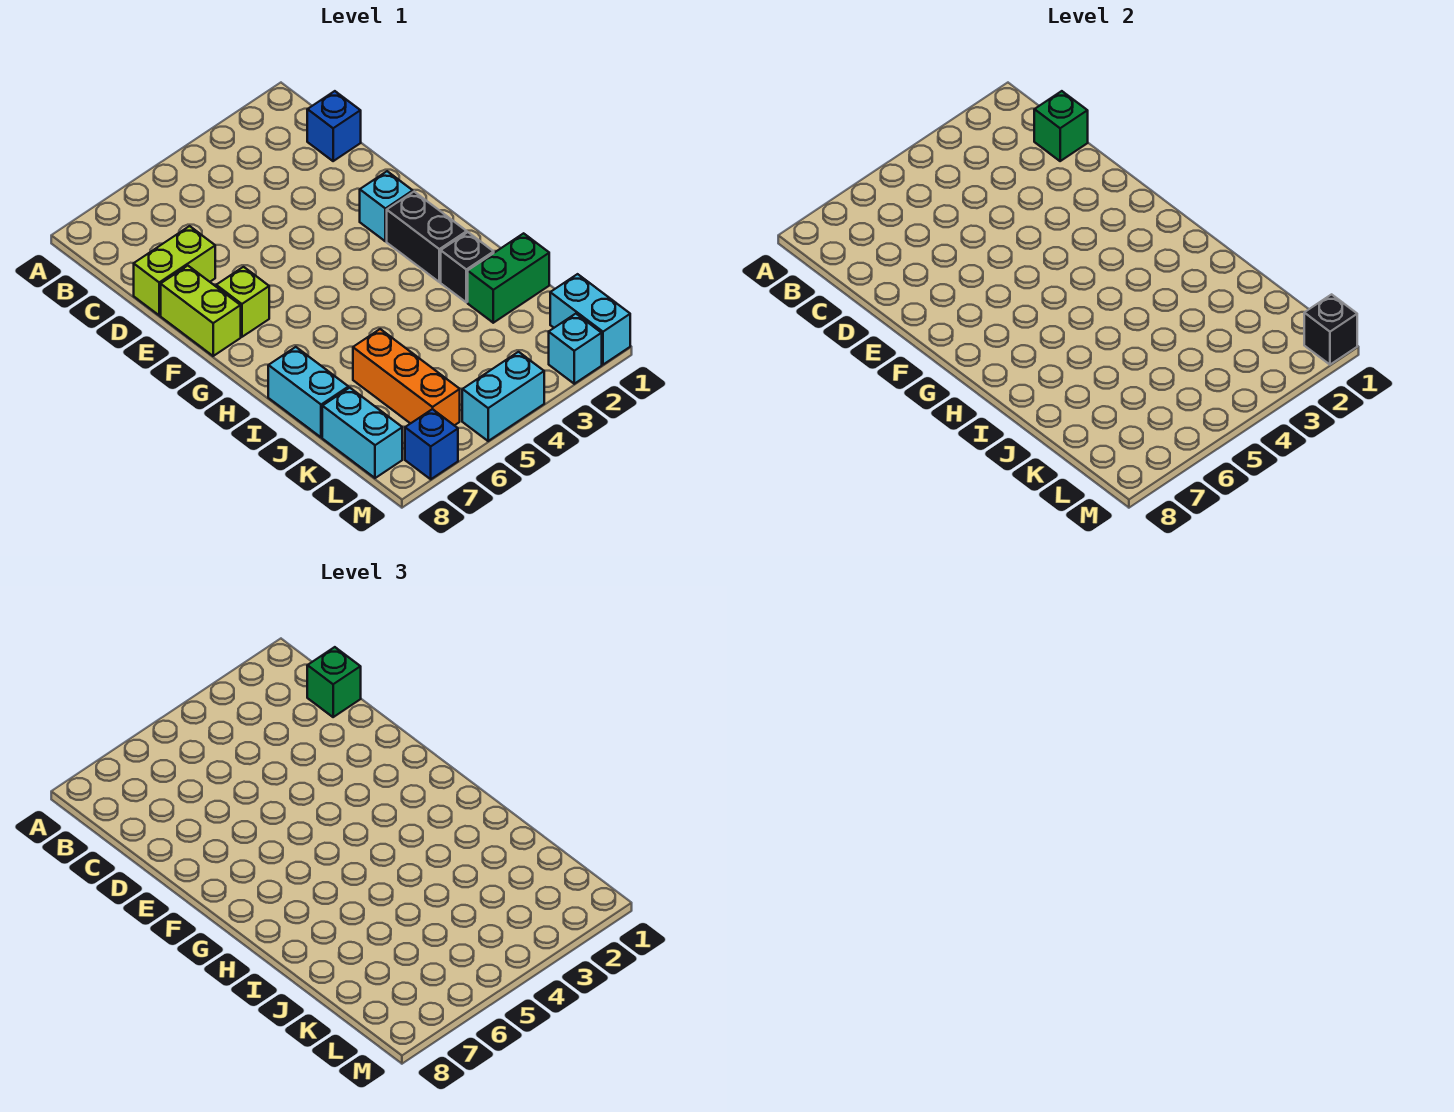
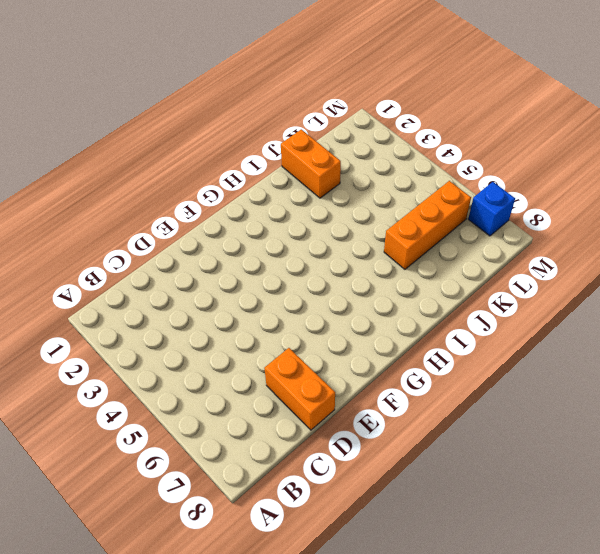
orange 1x2 brick [264,348,335,430] -> lime 1x2 brick [134,226,215,315]
orange 1x2 brick [281,129,341,198] -> green 1x2 brick [468,233,549,323]
none -> blue 1x1 brick [307,91,361,161]
none -> lime 1x2 brick [161,266,241,356]
none -> cyan 1x1 brick [360,171,413,241]

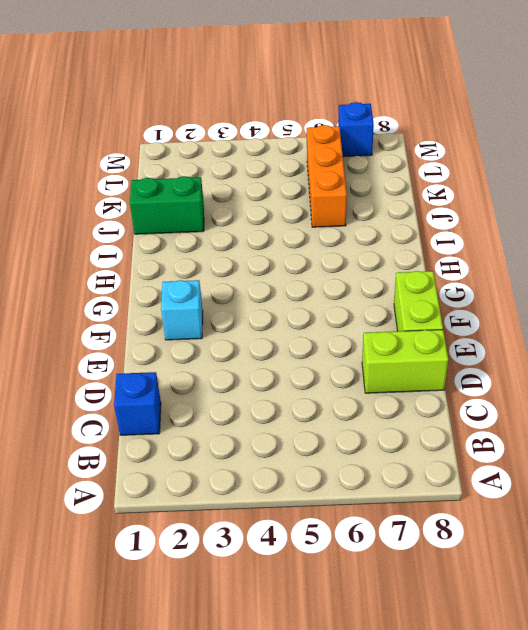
none -> lime 1x1 brick [216,267,269,337]
none -> black 1x2 brick [387,192,467,282]
none -> black 1x1 brick [441,232,494,302]

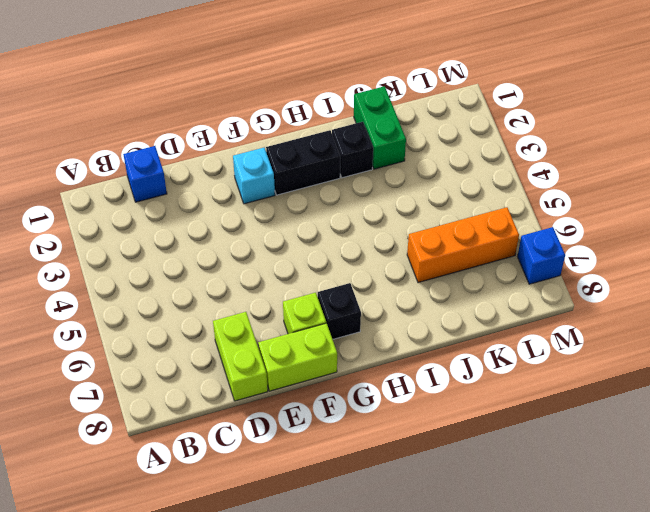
black 1x1 brick [318,283,361,339] -> black 1x1 brick moved to [1304,294,1357,365]
none -> cyan 1x2 brick [268,347,348,437]
none -> cyan 1x2 brick [322,388,402,478]
none -> cyan 1x2 brick [550,274,630,365]

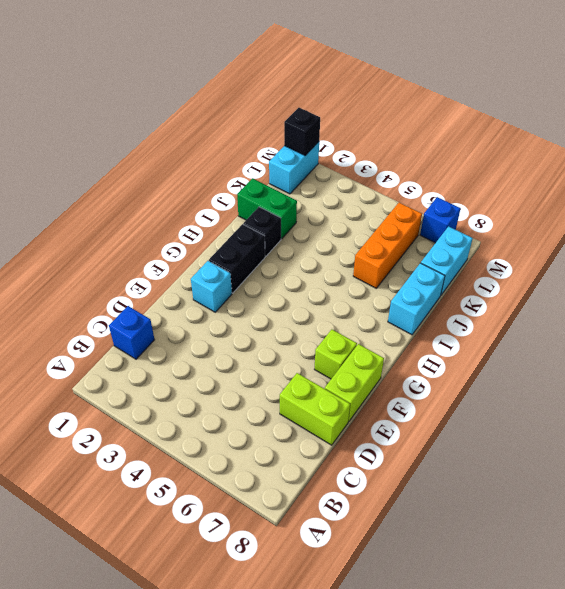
none -> cyan 1x1 brick [549,314,602,384]
none -> cyan 1x2 brick [462,352,544,441]
none -> green 1x1 brick [1034,91,1088,161]

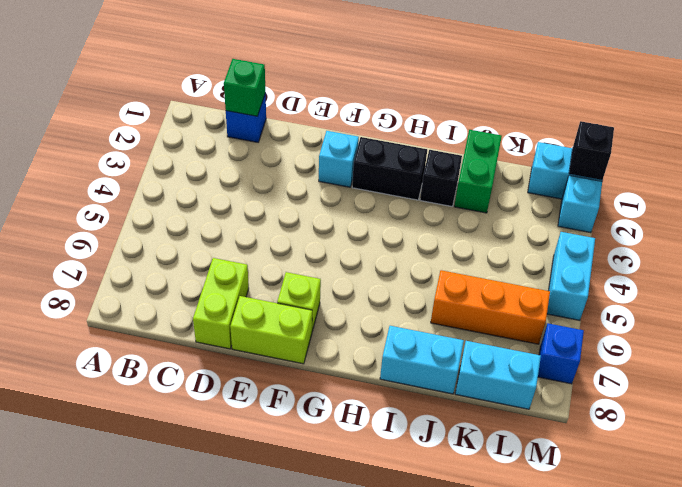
none -> green 1x1 brick [307,647,361,717]

